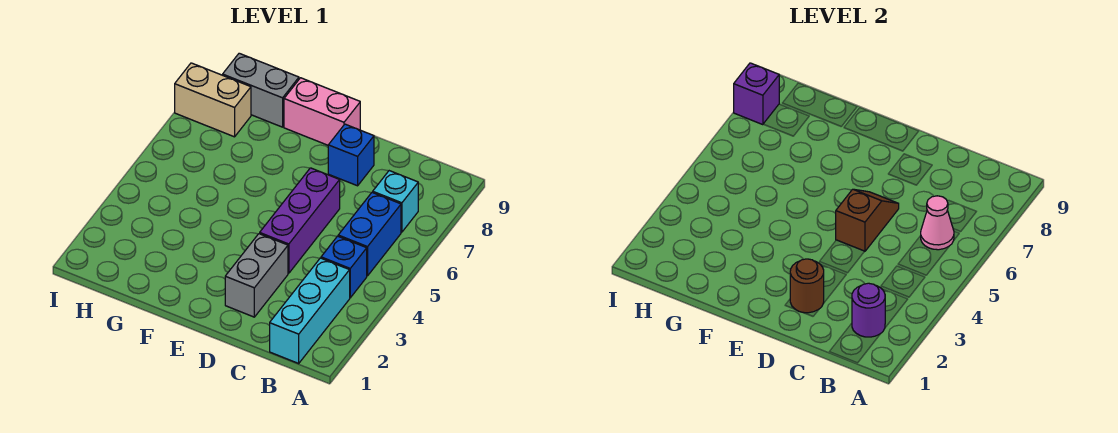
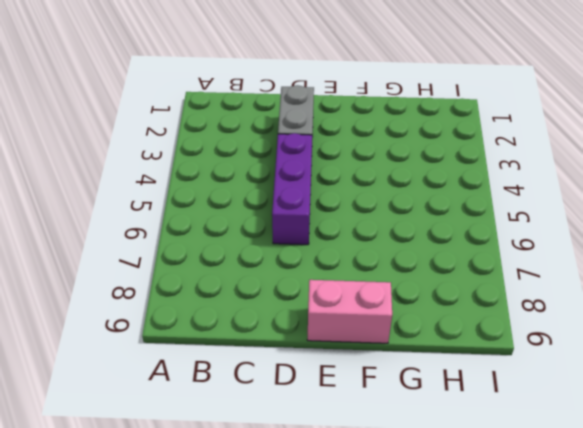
none -> cyan 1x3 brick [270,258,350,363]
none -> blue 1x1 brick [321,236,367,298]
none -> blue 1x2 brick [338,192,401,276]

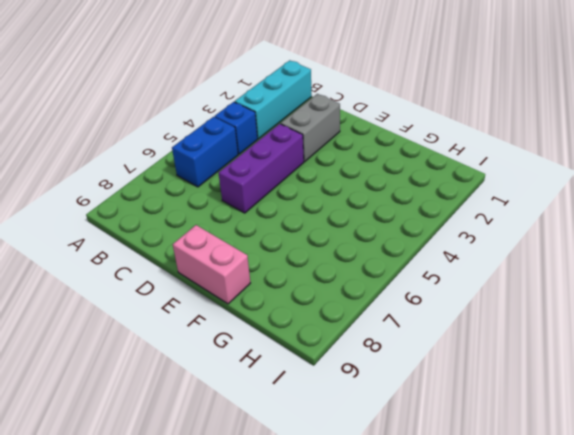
none -> cyan 1x1 brick [373,171,418,232]
none -> blue 1x1 brick [328,124,374,186]
none -> grey 1x2 brick [223,53,299,127]

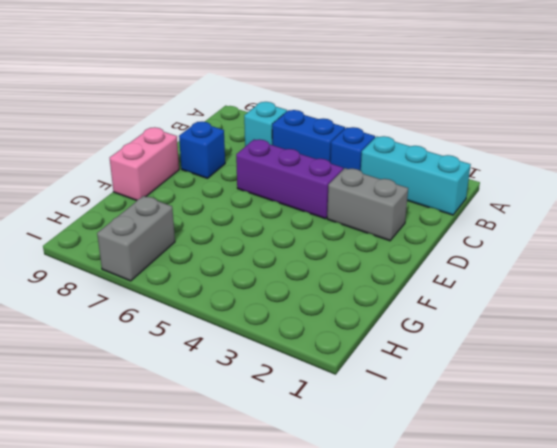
grey 1x2 brick [97,196,175,281] -> grey 1x2 brick moved to [223,53,299,127]
none -> tan 1x2 brick [175,63,251,137]
none -> purple 1x1 round brick [852,283,885,337]
none -> pink 1x1 cone [921,196,954,250]

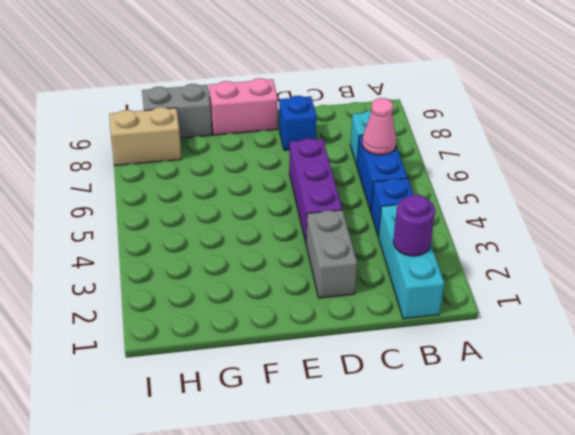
none -> brown 1x1 round brick [790,259,824,313]
none -> brown 1x2 slope [836,189,899,251]
none -> purple 1x1 brick [734,63,779,125]

